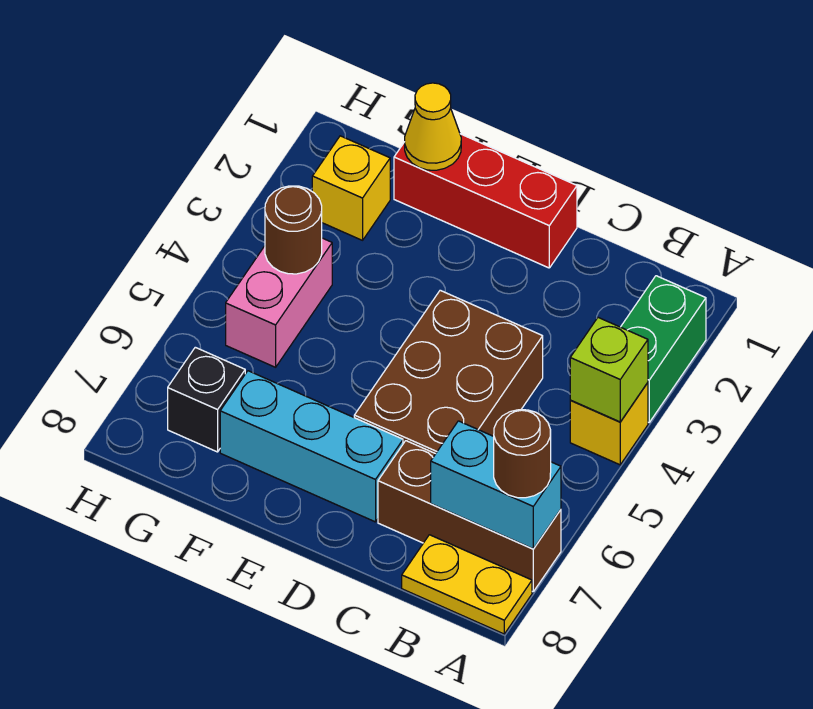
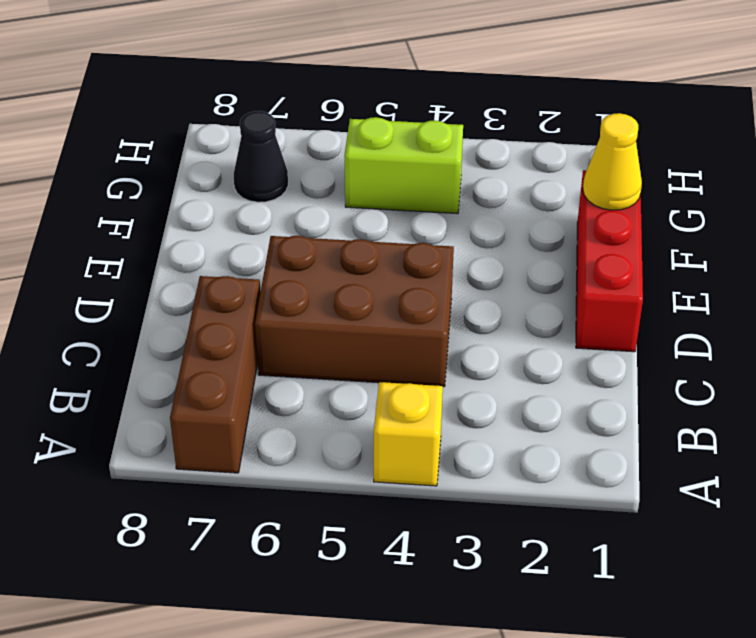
lime 1x2 brick [344,117,463,214] -> pink 1x2 brick [226,238,332,367]
black 1x1 cone [234,111,288,202] -> black 1x1 brick [168,347,245,452]
none -> green 1x2 brick [621,276,706,422]
none -> yellow 1x2 plate [402,535,532,634]
none -> cyan 1x3 brick [220,371,403,522]

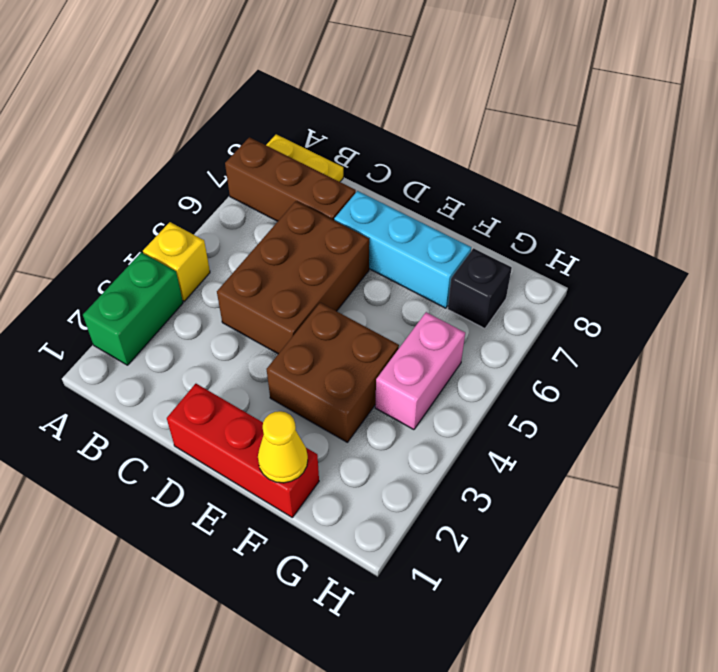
brown 2x2 brick [267,303,399,442] -> none
none -> yellow 1x1 brick [312,136,390,240]
none -> lime 1x1 brick [570,318,648,422]
none -> cyan 1x2 brick [431,421,561,549]

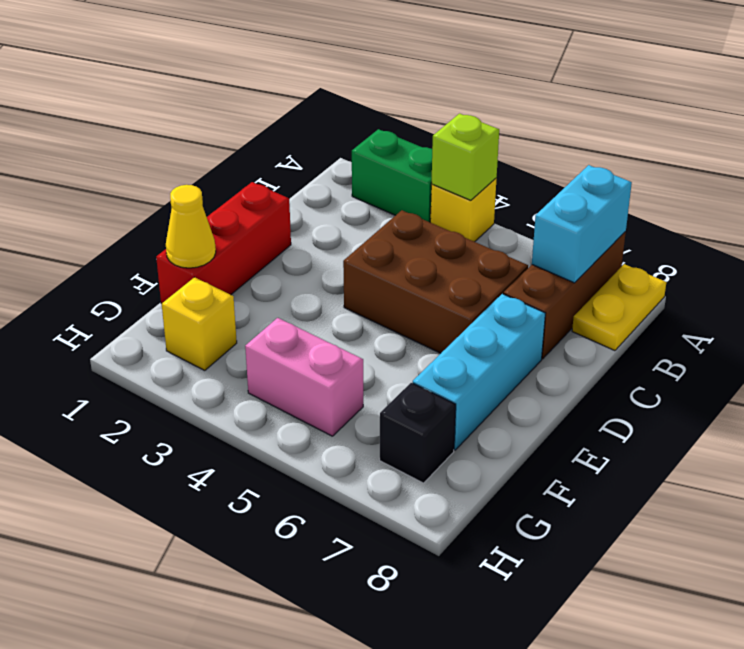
none -> brown 1x1 round brick [265,186,322,274]
none -> brown 1x1 round brick [494,410,551,498]

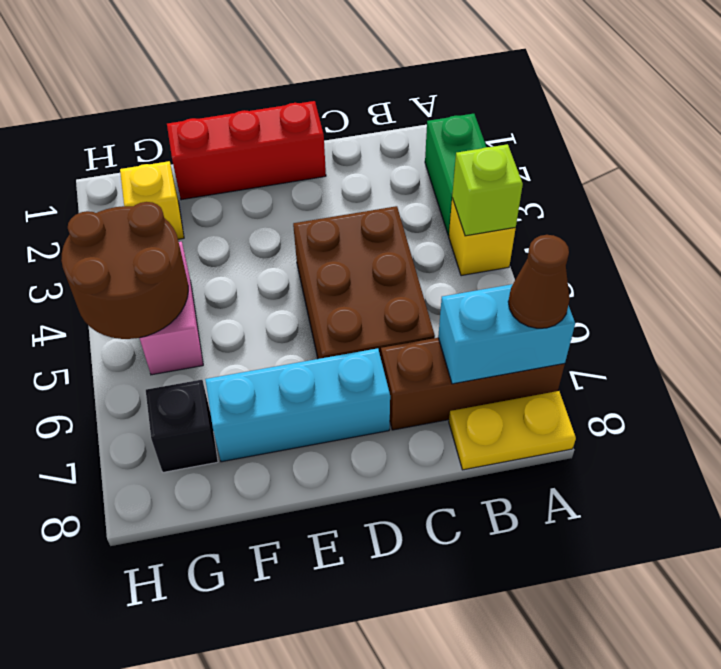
brown 1x1 cone [508,235,570,328] -> brown 1x1 round brick [494,410,551,498]
brown 2x2 round brick [61,202,188,339] -> brown 1x1 round brick [265,186,322,274]
none -> yellow 1x1 cone [405,83,461,170]

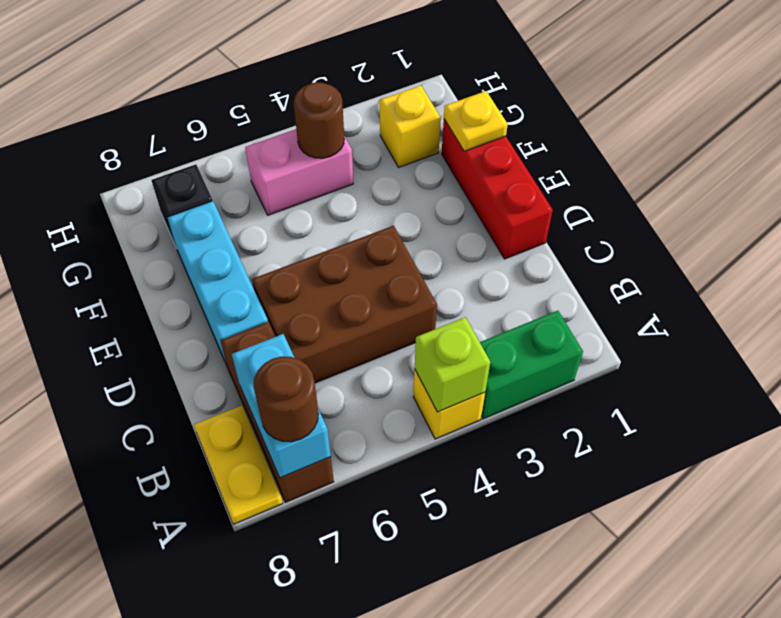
yellow 1x1 plate [444,91,508,151] -> yellow 1x1 cone [405,83,461,170]

